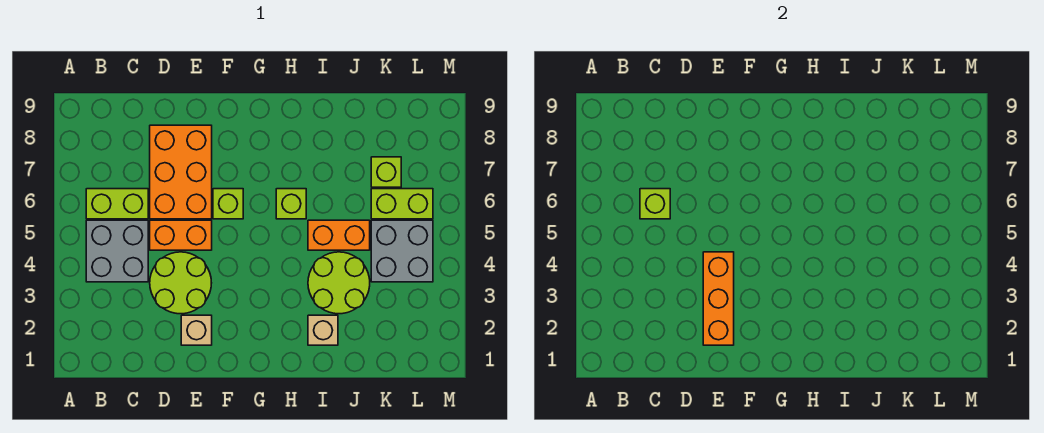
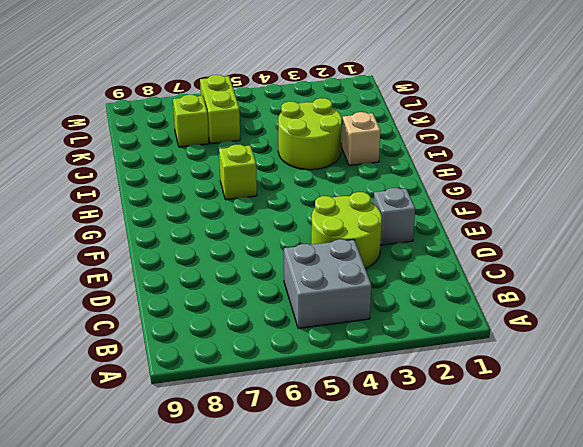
grey 1x1 brick [374,188,415,245] -> tan 1x1 brick [181,315,212,345]
none -> lime 1x2 brick [86,189,148,219]
none -> orange 1x2 brick [150,220,212,250]
none -> orange 2x3 brick [150,125,212,219]

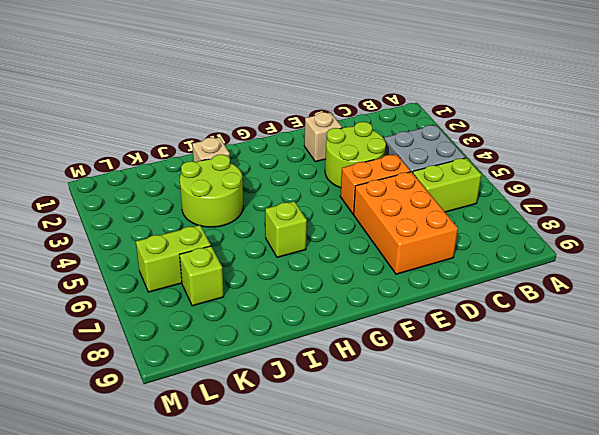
none -> lime 1x1 brick [213,189,243,219]
none -> orange 1x2 brick [308,220,370,250]
none -> grey 2x2 brick [371,220,433,282]

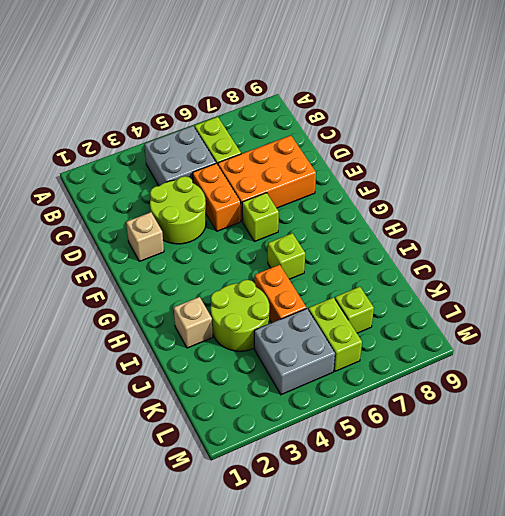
none -> lime 1x1 brick [640,189,670,219]
none -> orange 1x3 brick [703,252,734,345]

